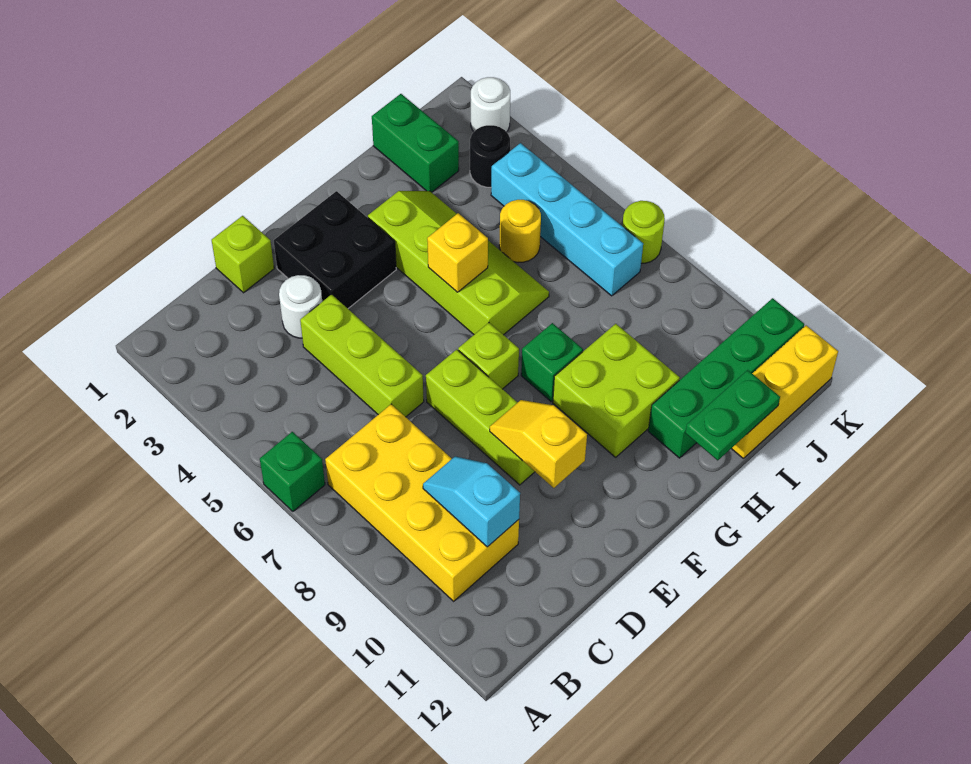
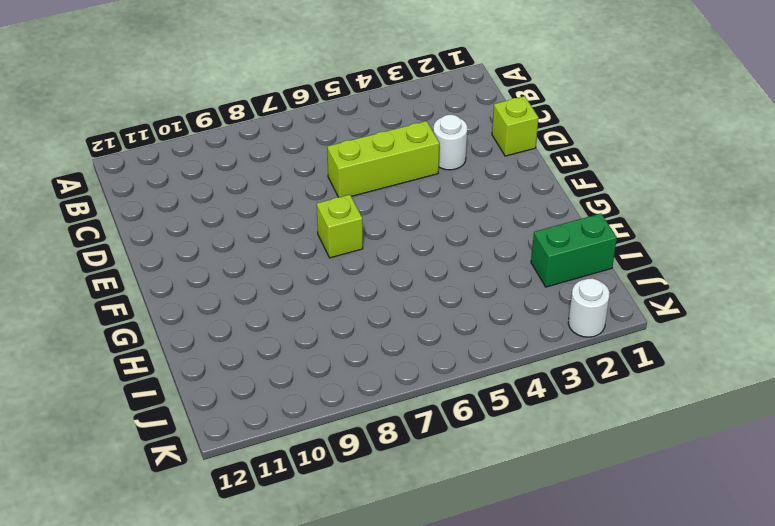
none -> green 1x1 brick [260,432,325,511]
none -> yellow 2x4 brick [325,404,519,601]
none -> black 2x2 brick [274,191,396,308]

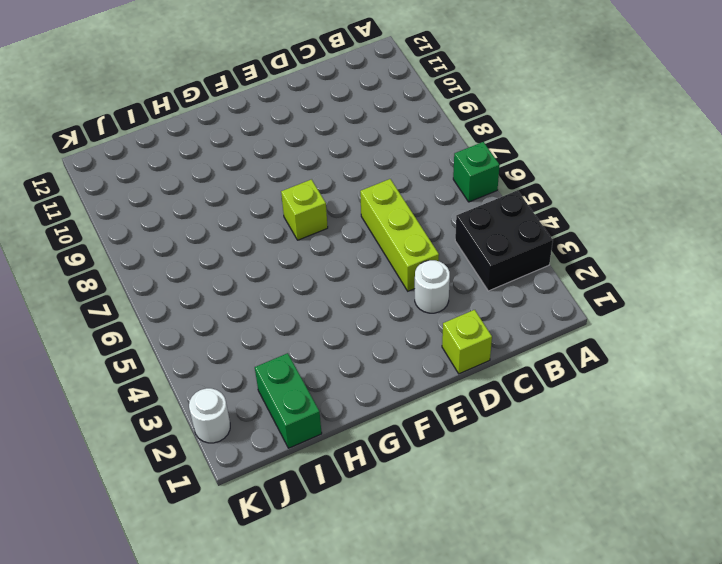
black 2x2 brick [455,190,553,291] -> black 2x2 brick moved to [274,191,396,308]
none -> yellow 2x4 brick [325,404,519,601]
none -> lime 1x3 brick [426,349,535,485]
none -> lime 2x4 slope [368,191,549,335]

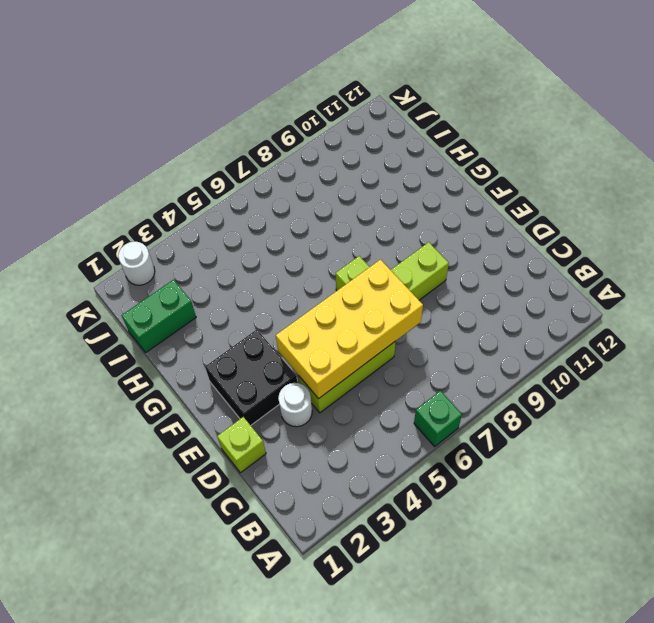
yellow 2x4 brick [276,260,423,399] -> yellow 2x4 brick moved to [325,404,519,601]
none -> lime 2x4 slope [368,191,549,335]
none -> green 1x1 brick [521,323,583,401]
none -> lime 2x2 brick [553,324,680,457]

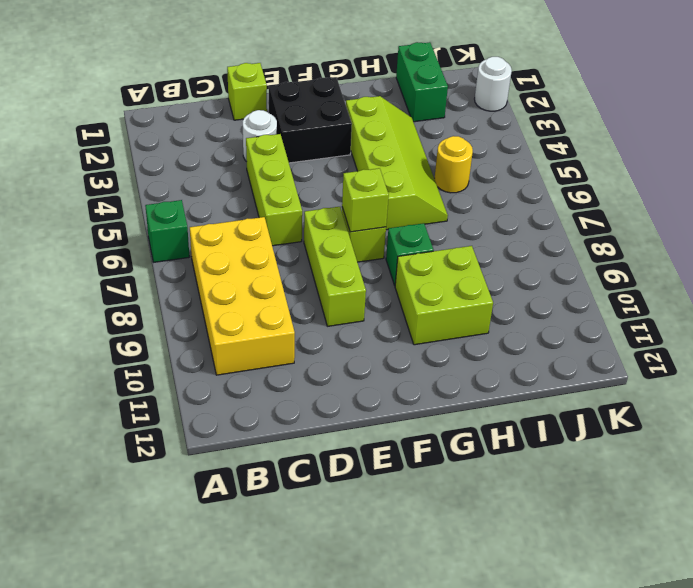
lime 1x1 brick [342,168,389,232] -> none
none -> green 1x4 brick [648,298,804,458]
none -> yellow 1x3 brick [731,325,838,458]
none -> black 1x1 round brick [470,125,510,187]

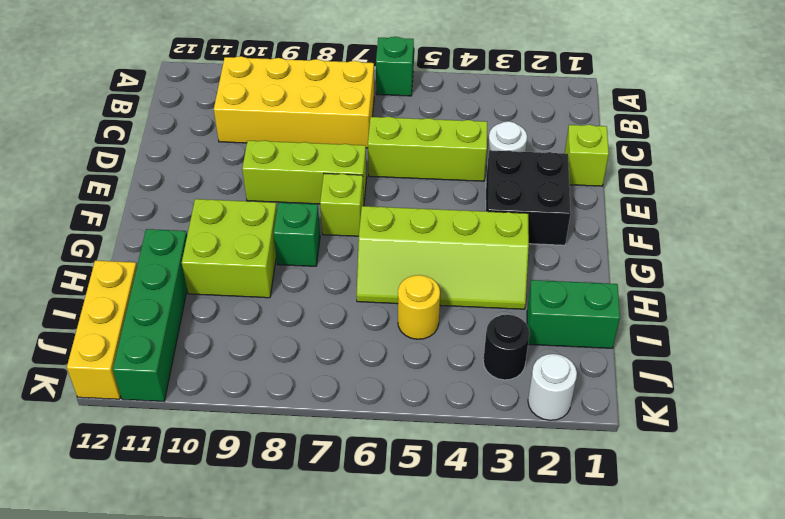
none -> cyan 1x4 brick [491,143,643,296]
none -> lime 1x1 round brick [622,201,665,263]
none -> cyan 1x2 slope [423,456,520,547]

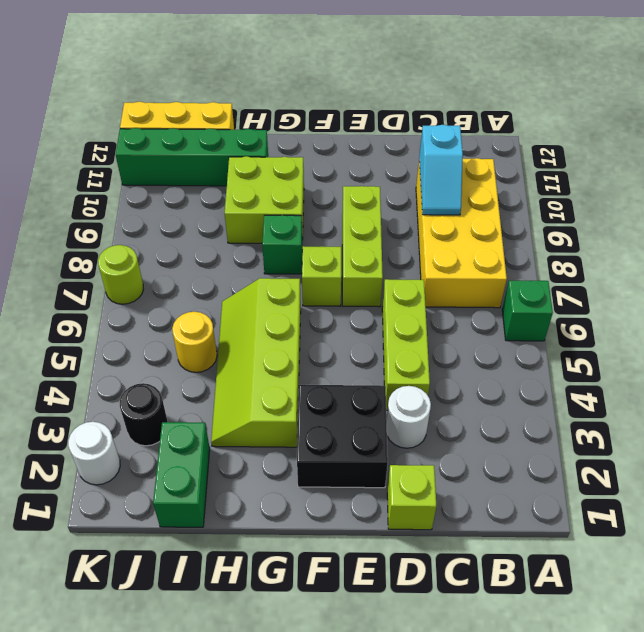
none -> cyan 1x4 brick [491,143,643,296]
none -> yellow 1x2 slope [490,400,587,488]
none -> yellow 1x1 brick [427,213,488,292]

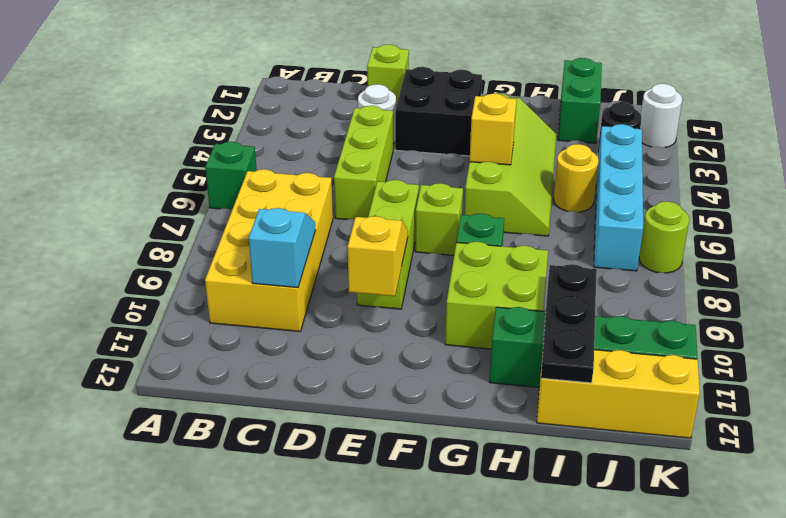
black 1x3 plate [541,264,597,383] -> green 1x2 plate [685,370,780,460]

